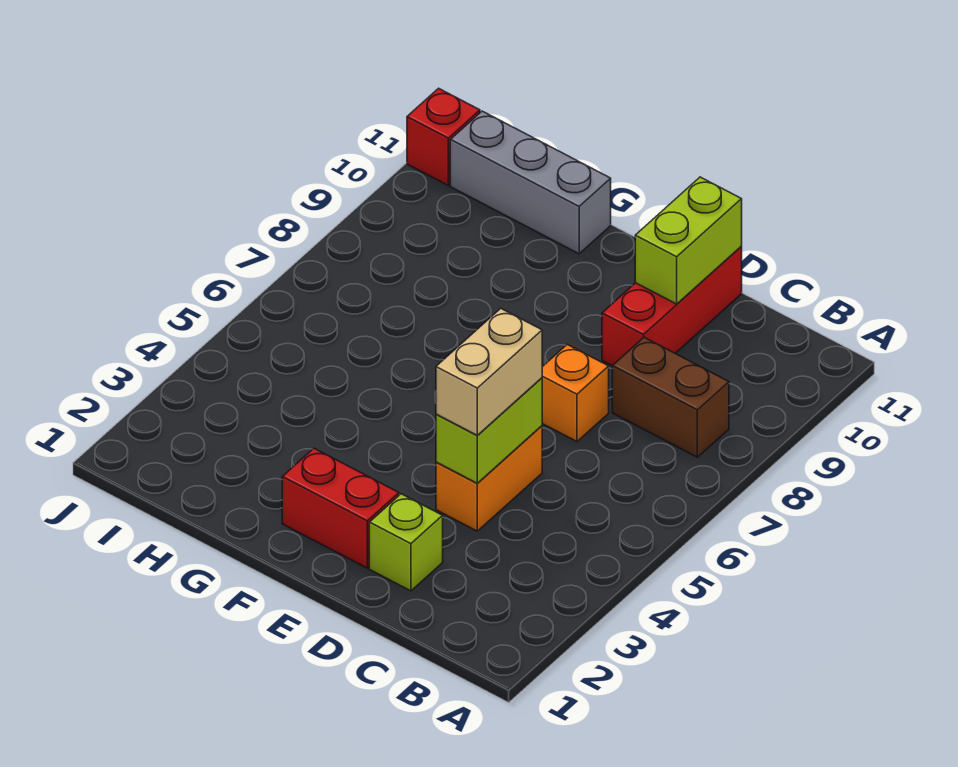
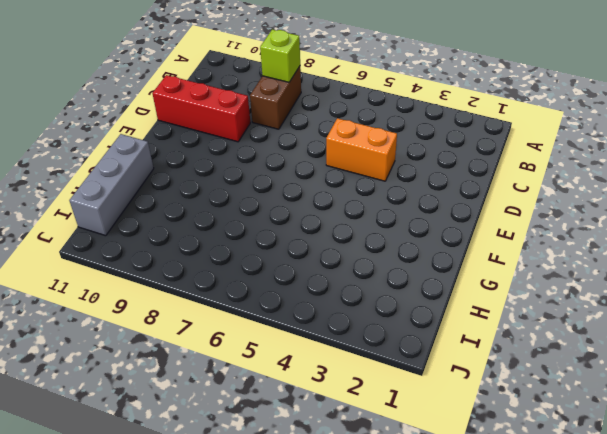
lime 1x1 brick [260,30,300,82] -> lime 1x1 brick moved to [369,494,443,591]
none -> orange 1x1 brick [542,344,609,442]
none -> red 1x2 brick [282,448,399,568]

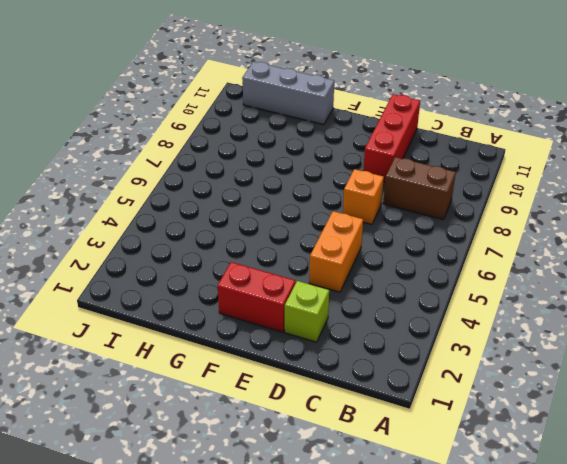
none -> red 1x1 brick [407,88,480,185]
none -> lime 1x2 brick [436,378,542,483]

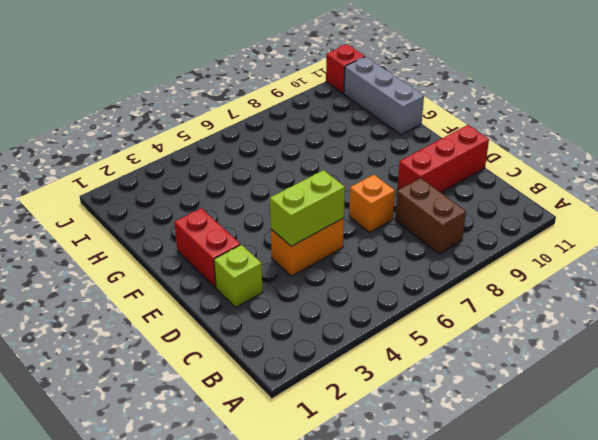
none -> lime 1x2 brick [635,177,742,304]
none -> tan 1x2 brick [436,309,542,436]

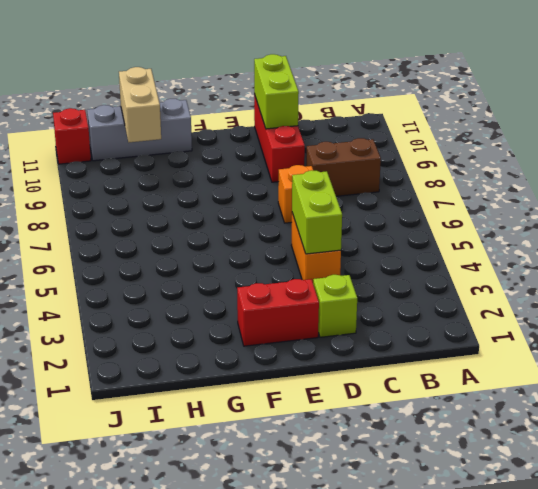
tan 1x2 brick [119,67,161,142] -> tan 1x2 brick moved to [436,309,542,436]

